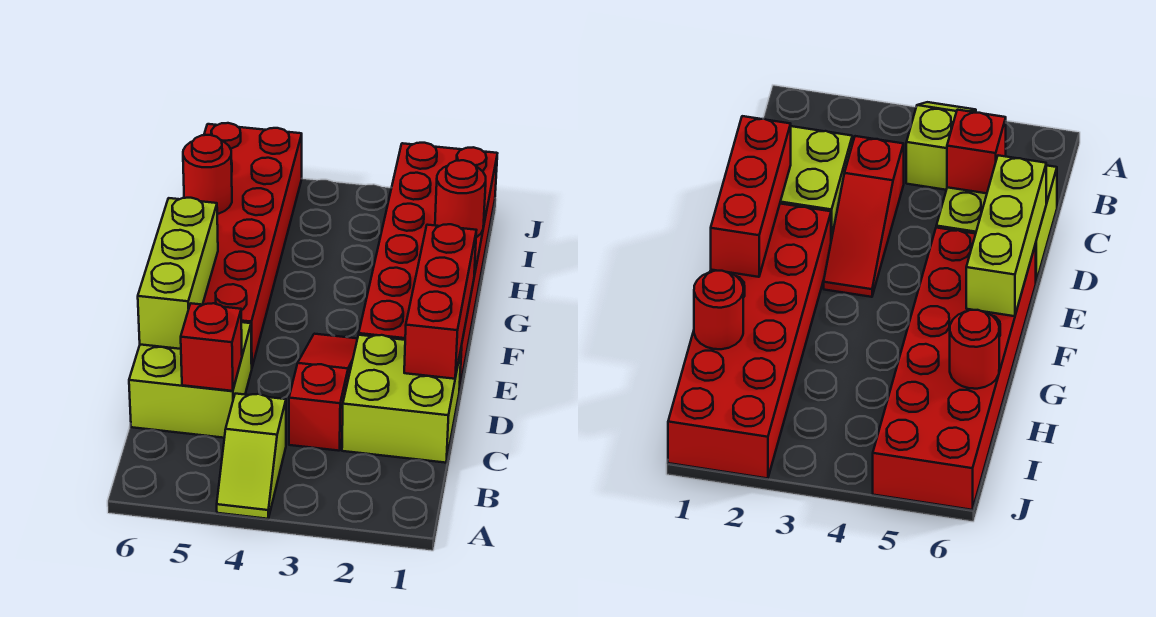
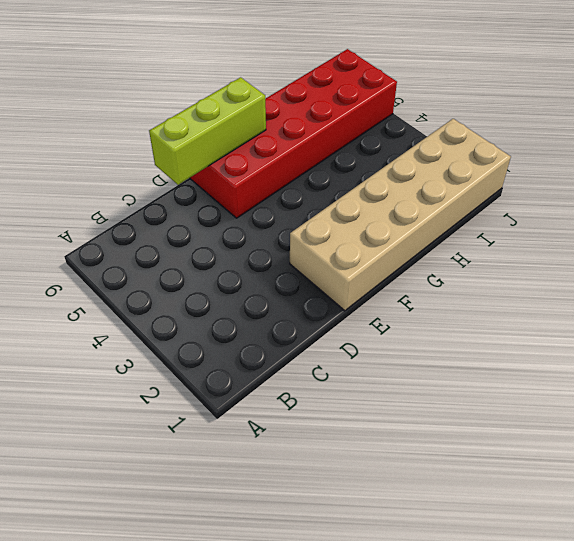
tan 2x6 brick [290,119,511,311] -> red 2x6 brick [359,143,497,391]
none -> lime 1x2 slope [217,394,286,519]
none -> lime 2x2 brick [342,335,461,463]

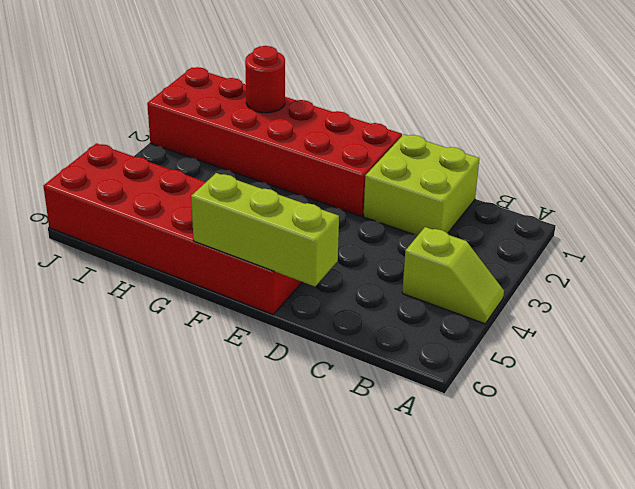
none -> red 1x3 slope [289,334,357,451]
none -> lime 2x2 brick [129,322,252,438]

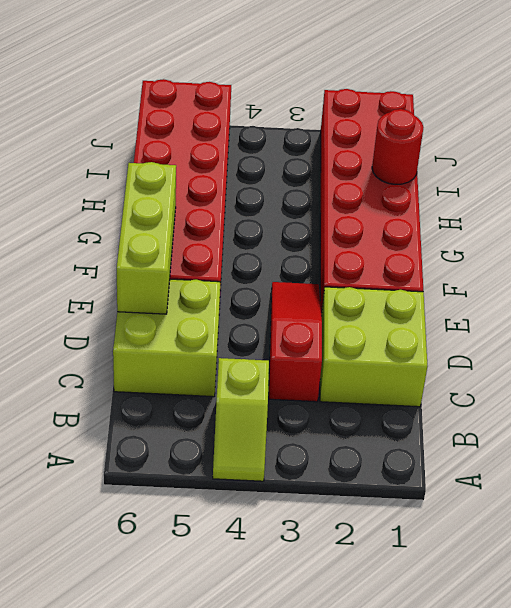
none -> red 1x1 brick [181,303,242,391]
none -> red 1x3 brick [404,224,476,379]

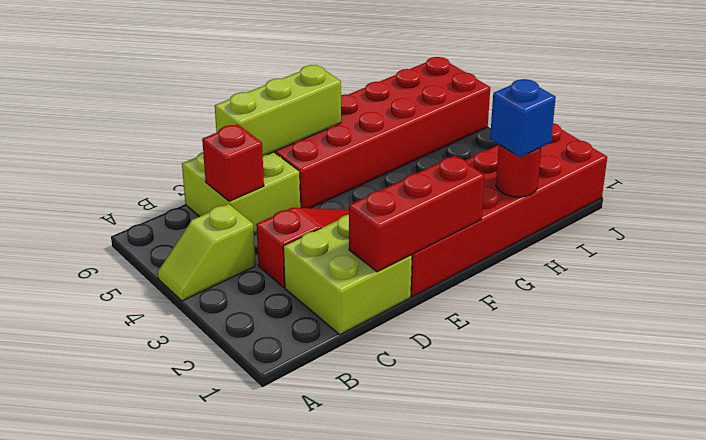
blue 1x1 brick [490,79,556,157] -> none
none -> red 1x1 round brick [183,135,232,214]

